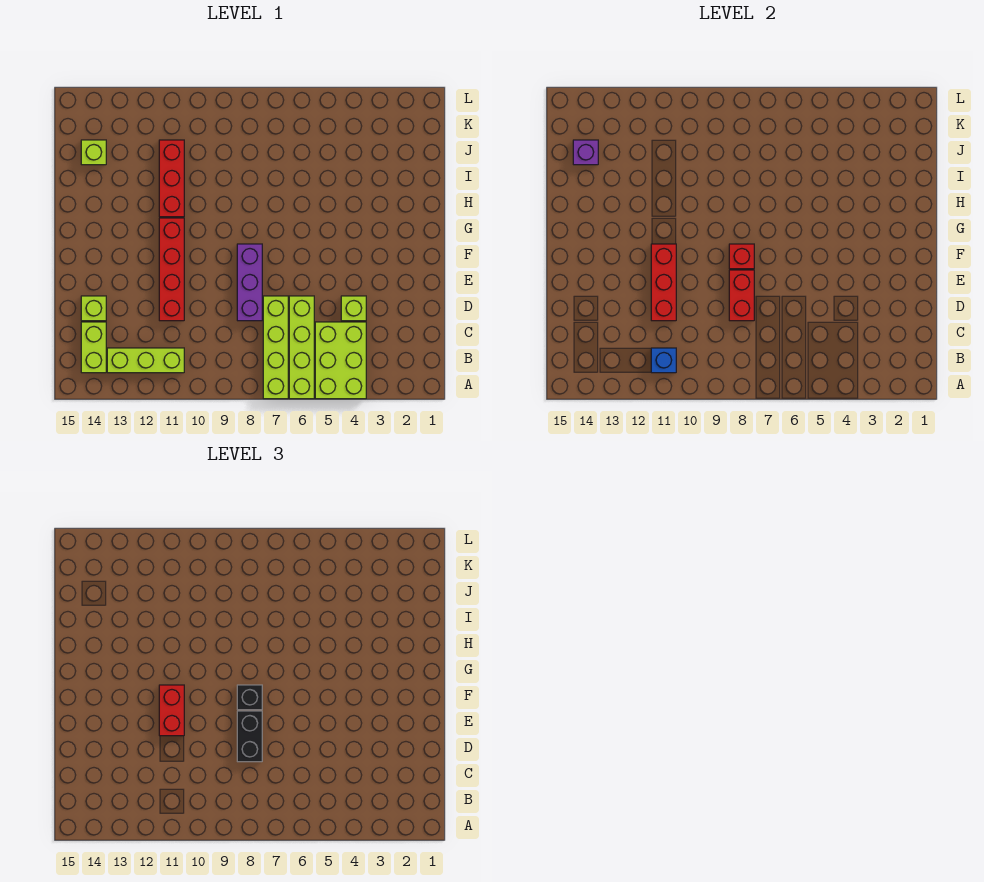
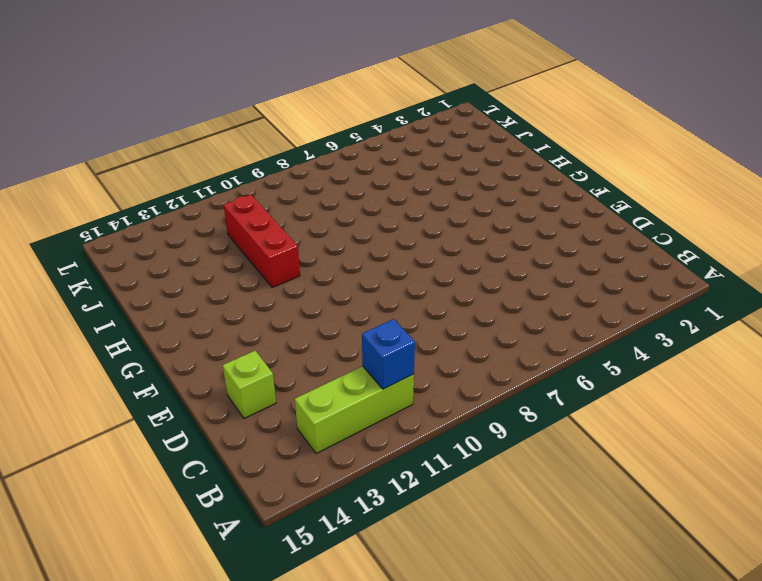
none -> lime 2x3 brick [315,322,366,399]
none -> lime 1x4 brick [289,296,314,399]
none -> lime 1x4 brick [263,296,288,399]

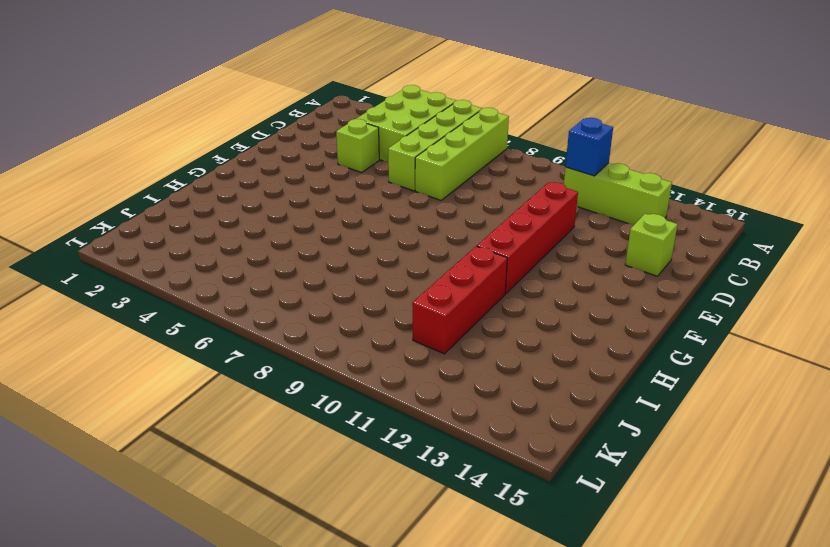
none -> lime 1x2 brick [81,322,106,373]
none -> purple 1x3 brick [237,244,262,321]
none -> lime 1x1 brick [81,140,106,165]

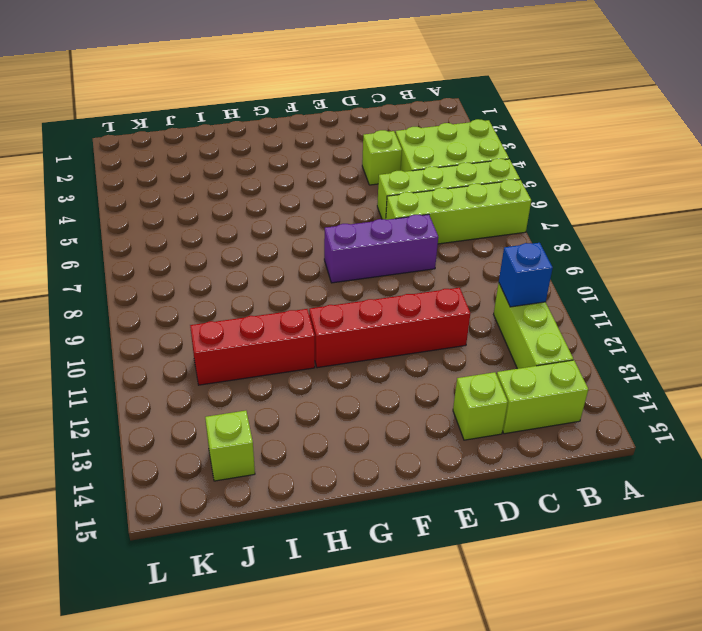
none -> red 1x2 brick [729,270,754,321]
none -> red 1x3 brick [651,244,676,321]
none -> red 1x1 brick [729,244,754,269]

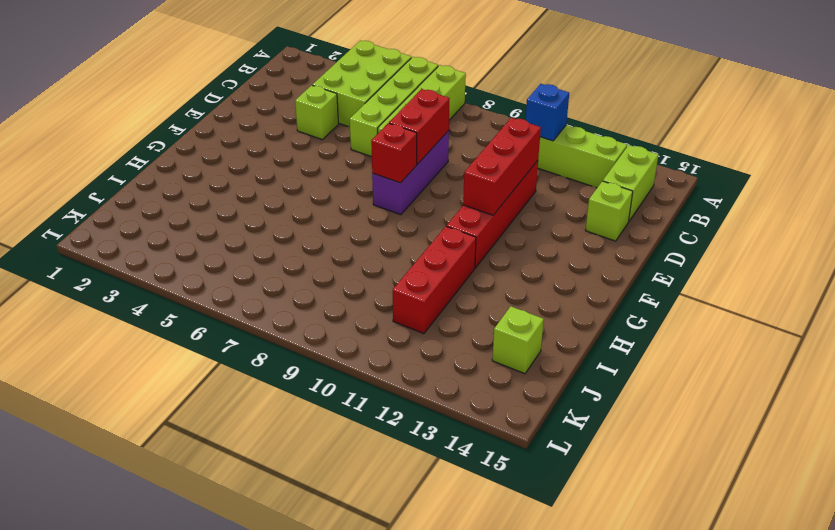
none -> purple 1x1 brick [573,140,598,165]
none -> black 1x2 brick [237,711,262,762]
none -> red 1x2 brick [159,685,184,736]

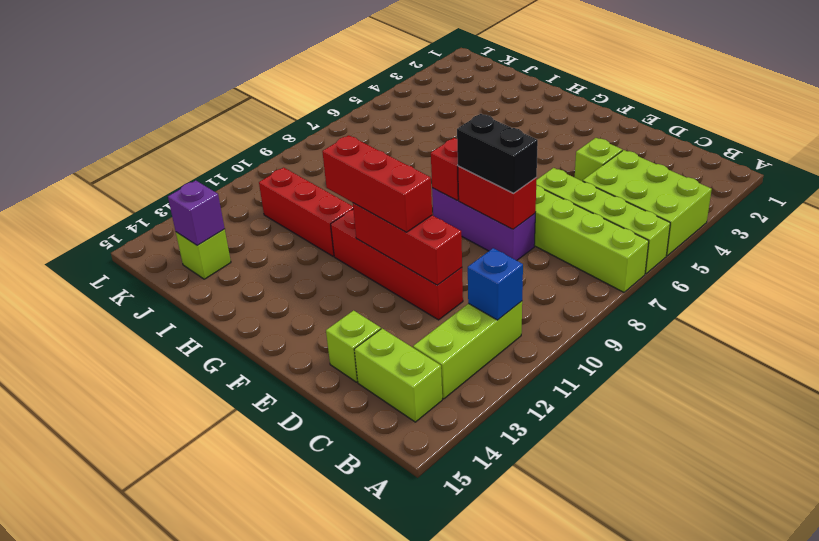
red 1x3 brick [322,135,432,232] -> red 1x2 brick [159,685,184,736]
none -> black 1x1 brick [237,685,262,710]

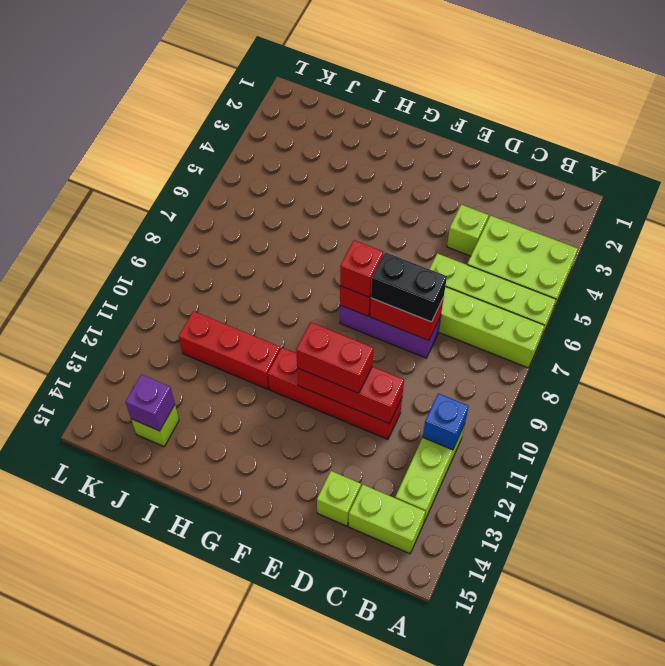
red 1x1 brick [340,240,383,297] -> black 1x1 brick [237,685,262,710]

